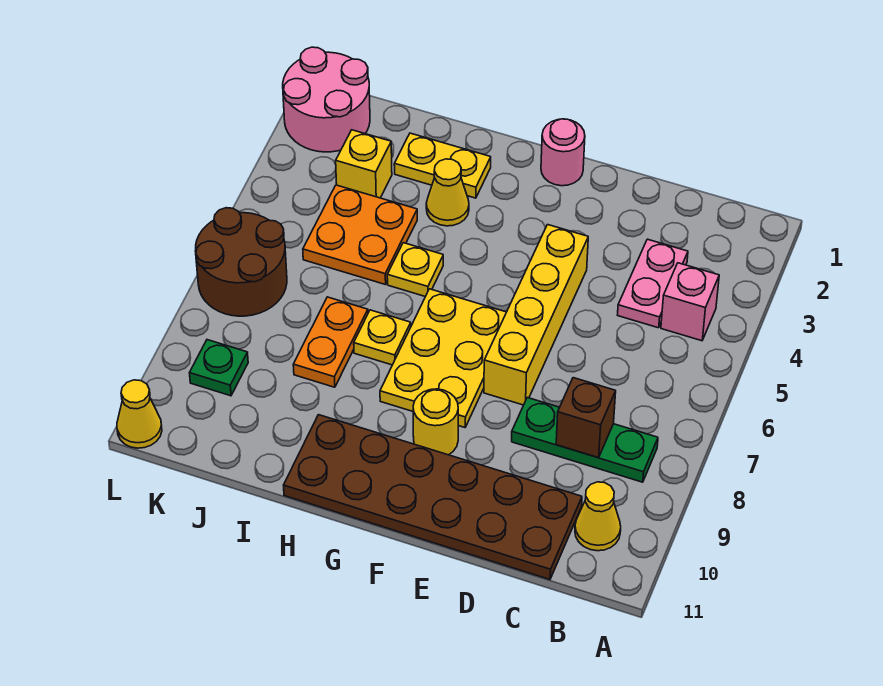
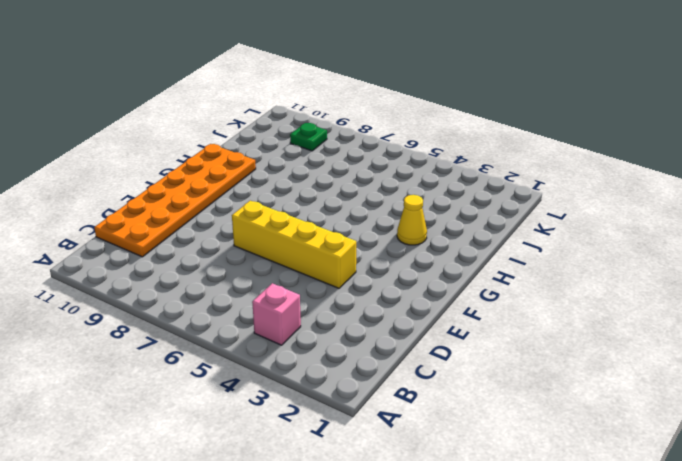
orange 2x6 plate [94,144,256,257] -> brown 2x6 plate [284,415,582,579]
none -> green 1x3 plate [512,398,658,482]
none -> yellow 1x1 cone [575,482,621,551]
none -> pink 1x2 plate [618,239,688,328]

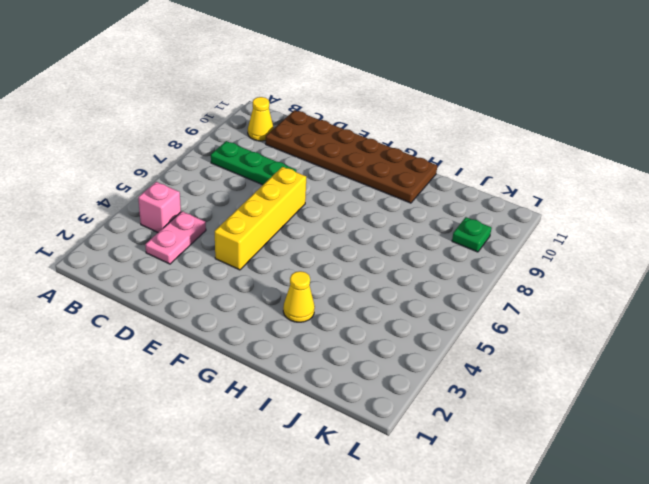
none -> pink 1x1 round brick [541,119,585,186]
none -> yellow 2x3 plate [380,289,506,427]
none -> yellow 1x1 round brick [413,389,458,455]

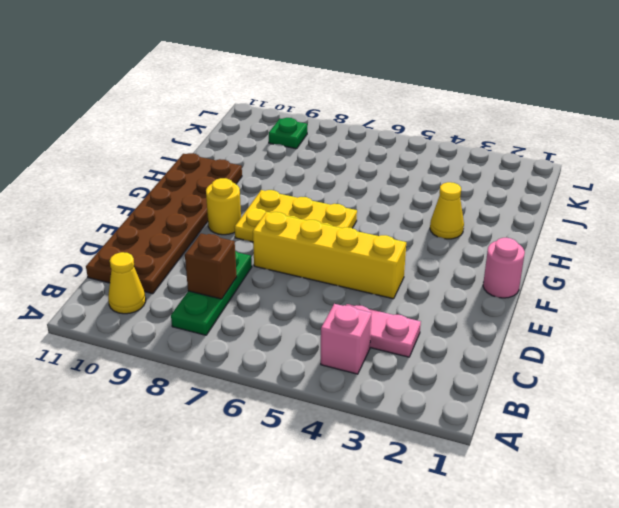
none -> yellow 1x2 plate [394,133,491,198]
none -> yellow 1x1 plate [387,243,443,297]
none -> yellow 1x1 plate [354,310,411,365]

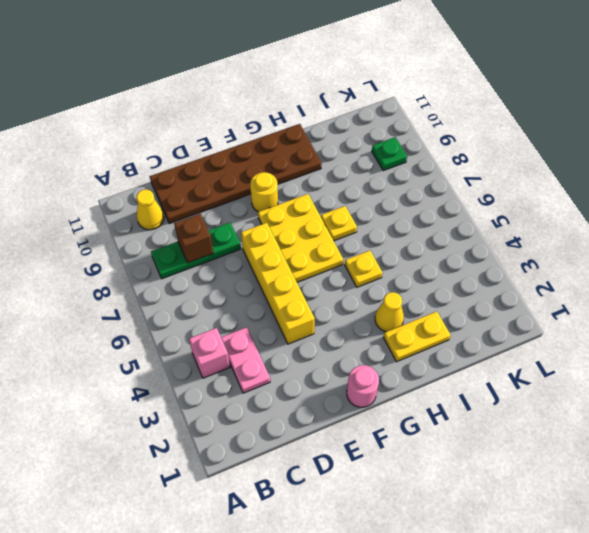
none -> orange 2x2 plate [303,185,417,284]
none -> orange 1x2 plate [293,297,368,387]
none -> yellow 1x1 brick [336,130,392,198]

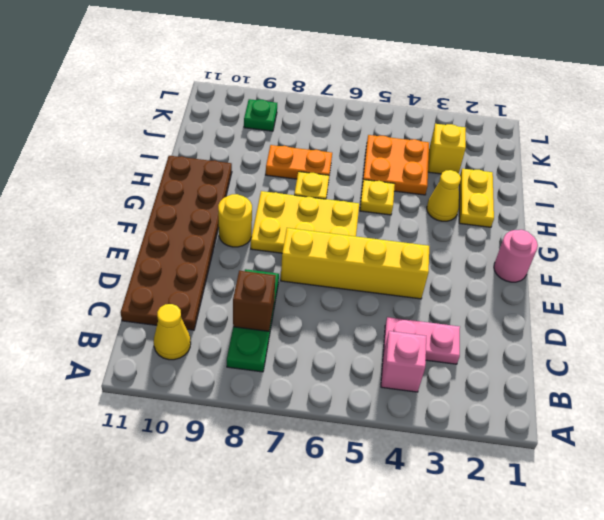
none -> pink 2x2 round brick [283,47,370,152]
none -> brown 2x2 round brick [196,208,287,316]
none -> yellow 1x1 cone [117,380,162,448]

